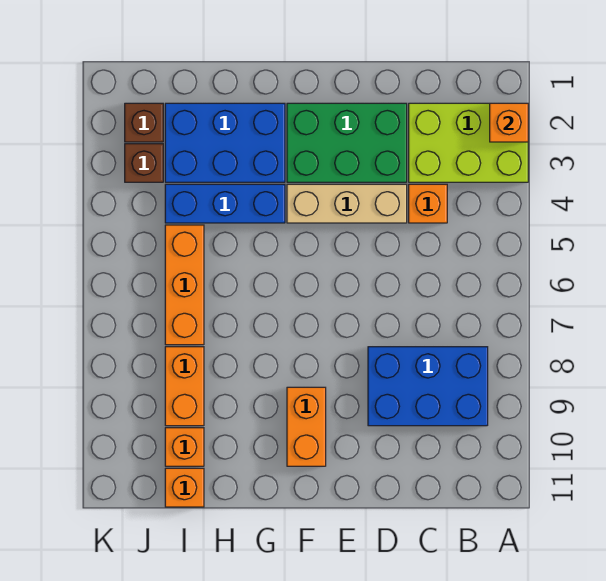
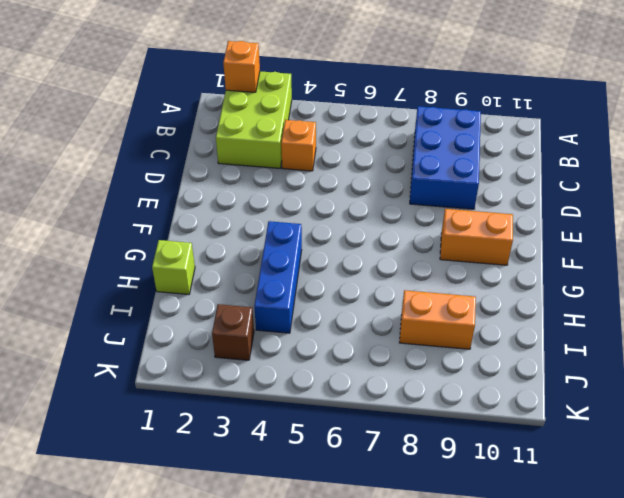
lime 1x1 brick [152,240,195,294] -> none
none -> green 2x3 brick [287,103,407,182]
none -> tan 1x3 brick [287,184,407,223]
none -> blue 2x3 brick [165,103,285,182]

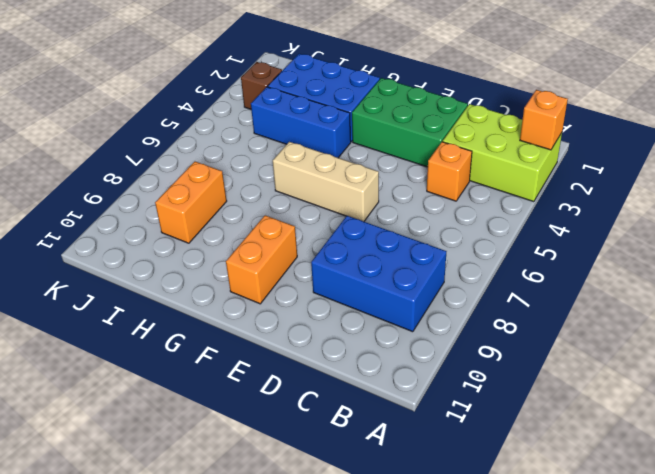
tan 1x3 brick [273,142,379,221] -> tan 1x3 brick moved to [287,184,407,223]
none -> orange 1x3 brick [165,225,204,345]
none -> orange 1x1 brick [165,428,204,466]
none -> orange 1x1 brick [165,468,204,507]

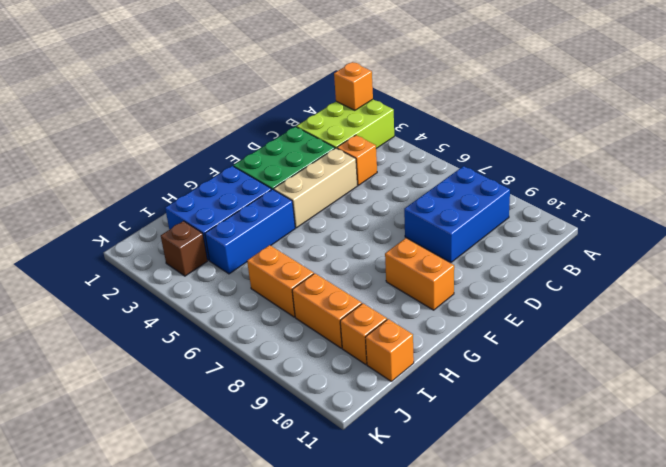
orange 1x2 brick [247,245,314,317] -> orange 1x3 brick [165,225,204,345]
none -> brown 1x1 brick [125,103,163,142]

